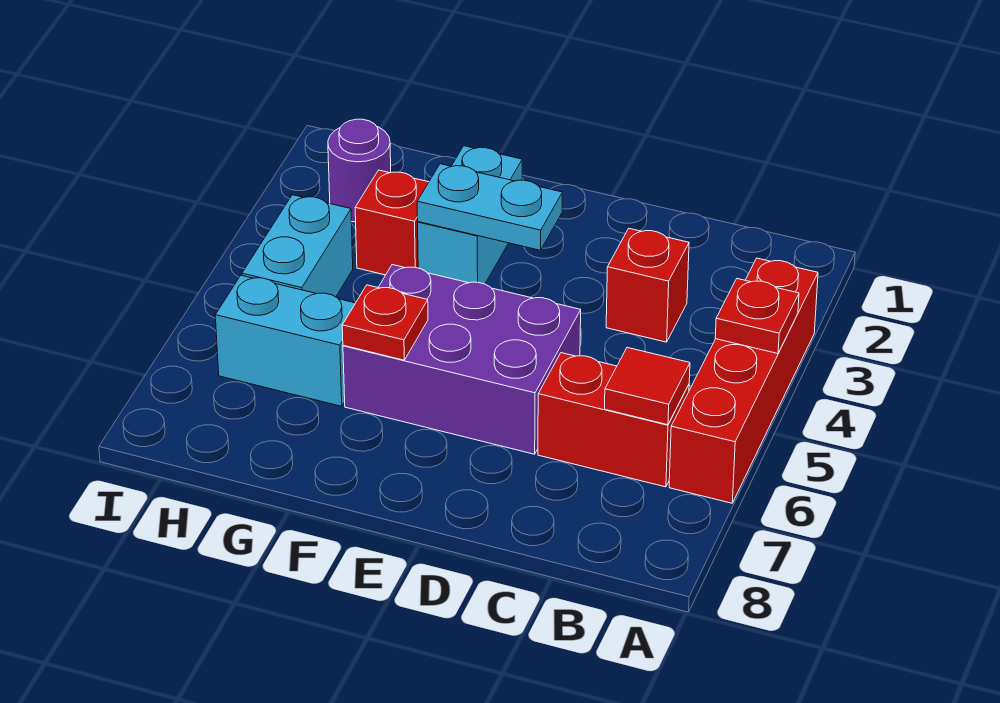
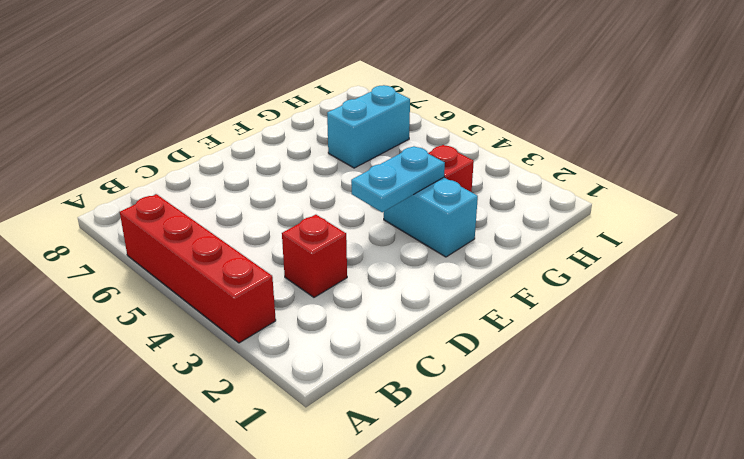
none -> red 1x2 brick [538,353,689,487]
none -> purple 2x3 brick [343,265,581,454]
none -> purple 1x1 round brick [328,119,391,222]

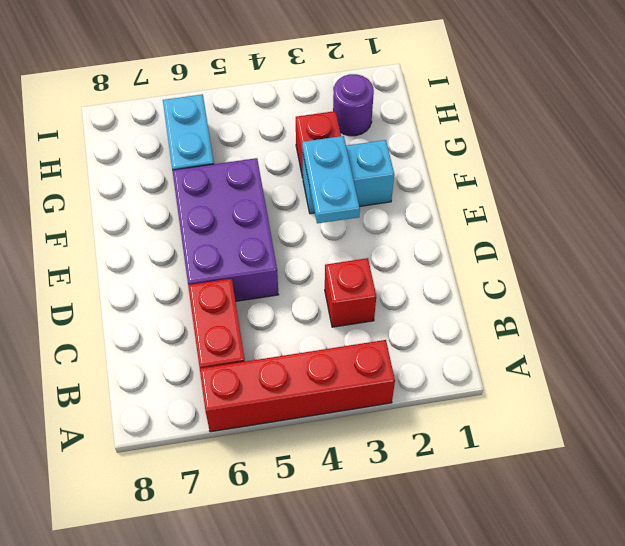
none -> cyan 1x2 brick [242,195,353,297]
none -> red 1x1 plate [715,279,799,354]
none -> red 1x1 tile [605,348,690,425]

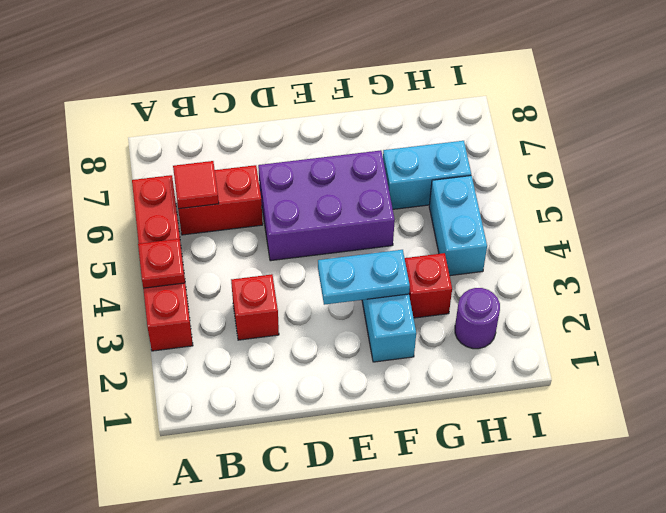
none -> red 1x1 plate [342,285,428,360]

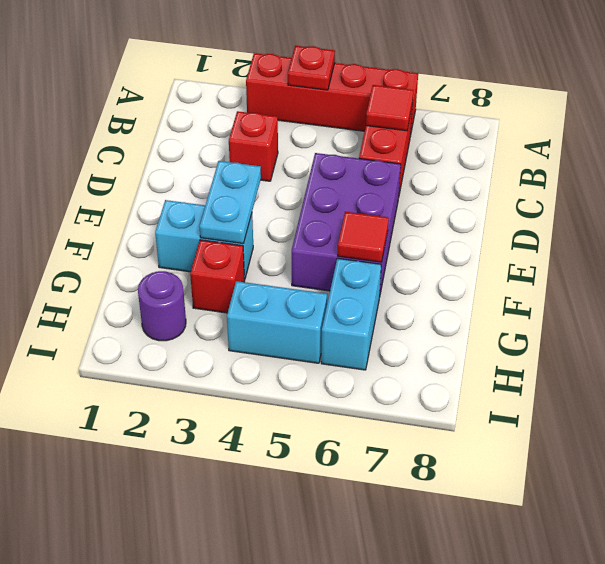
red 1x1 tile [338,212,389,262] -> red 1x1 plate [342,285,428,360]

